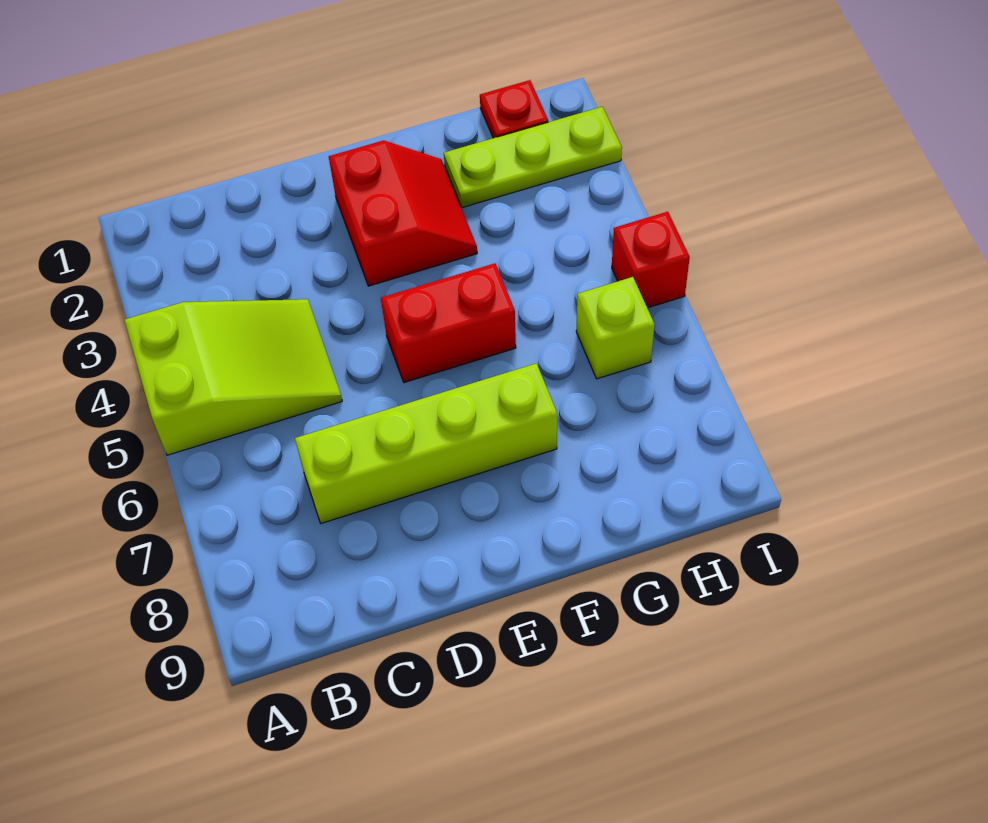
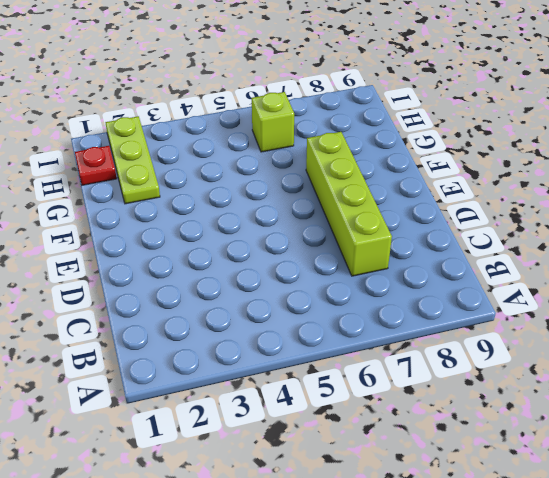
none -> lime 2x3 slope [124,299,342,455]
none -> red 2x2 slope [329,140,477,286]

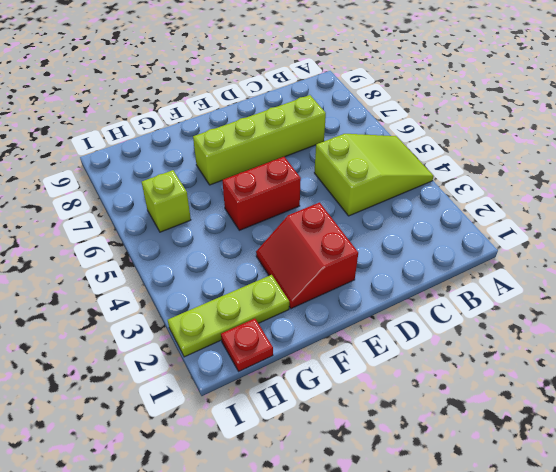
lime 2x3 slope [314,134,434,216] -> lime 2x3 slope turned to [124,299,342,455]
none -> red 1x1 brick [612,212,690,308]

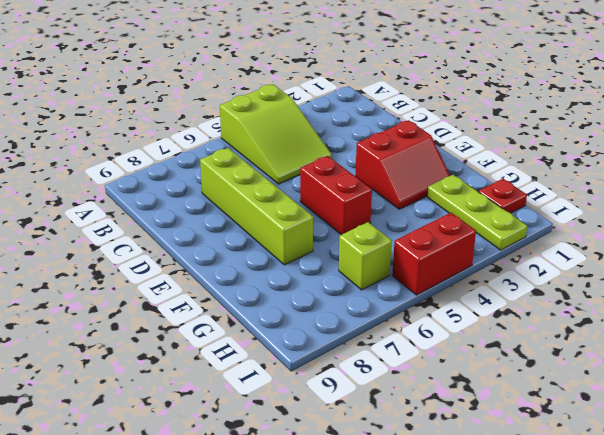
red 1x2 brick [392,213,476,295] -> red 1x1 brick [612,212,690,308]

